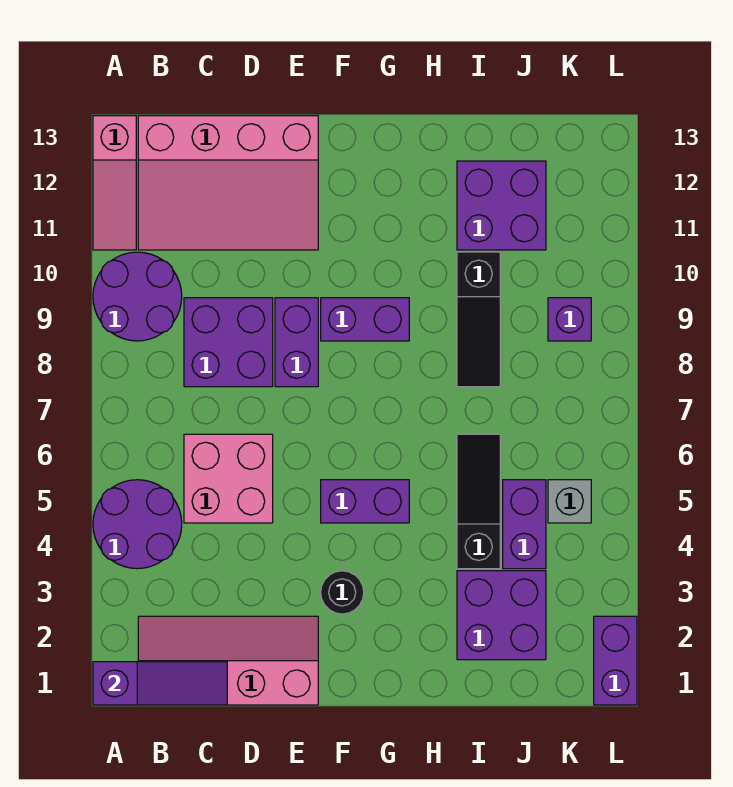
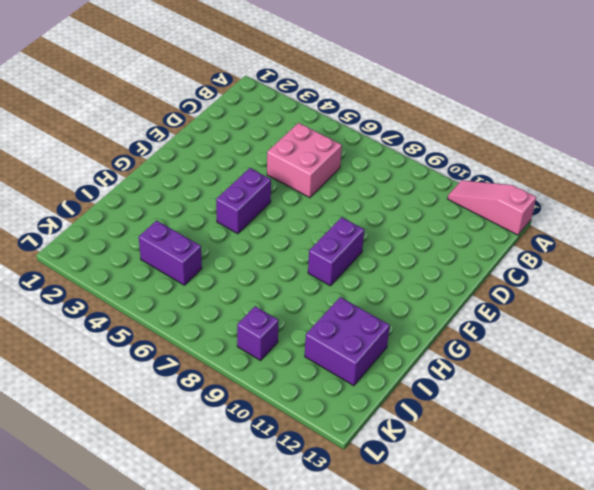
none -> purple 2x2 round brick [93,480,182,569]
none -> purple 2x2 round brick [93,252,182,341]
none -> pink 2x4 slope [138,616,318,705]

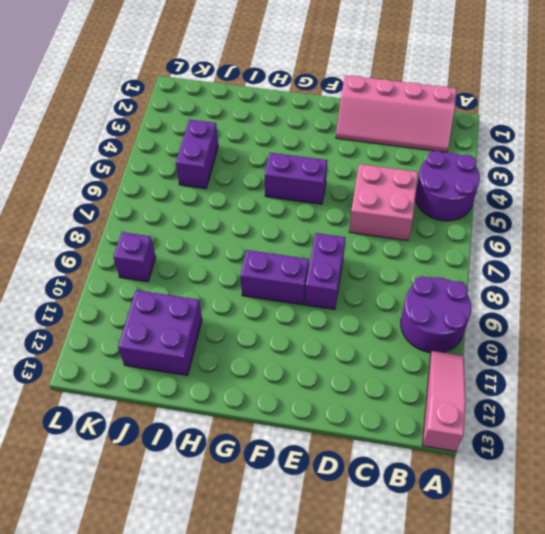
none -> pink 3x4 slope [138,116,318,250]
none -> purple 2x2 brick [184,298,273,387]
none -> black 1x1 round brick [321,571,364,614]

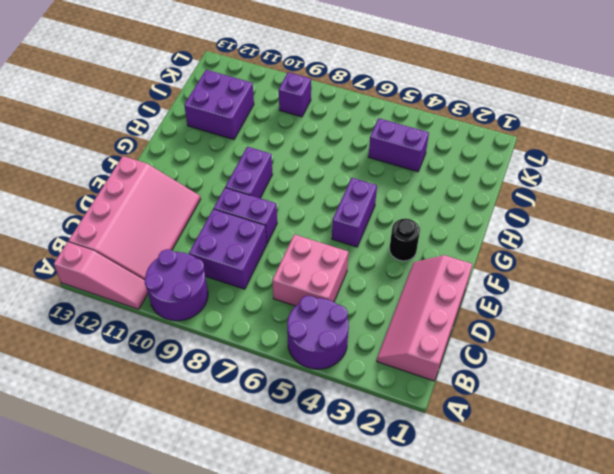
none -> purple 2x2 brick [457,571,546,660]
none -> black 1x3 slope [457,434,500,569]
none -> black 1x3 slope [457,252,500,387]

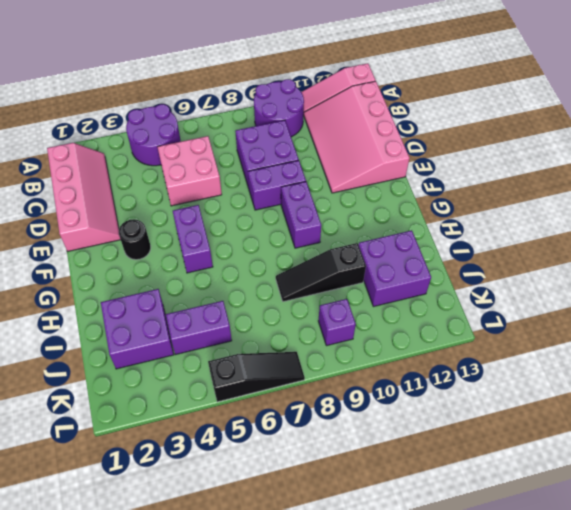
black 1x3 slope [208,352,305,402] -> black 1x3 slope moved to [457,434,500,569]
none -> grey 1x1 brick [548,480,591,523]
none -> purple 1x2 brick [594,616,637,705]
none -> purple 1x3 slope [93,662,227,705]

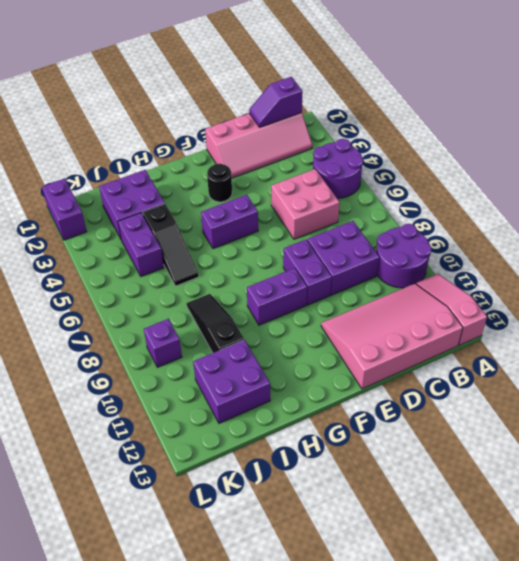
purple 1x2 slope [249,77,303,127] -> purple 1x3 slope [93,662,227,705]
none -> grey 1x1 brick [548,480,591,523]

